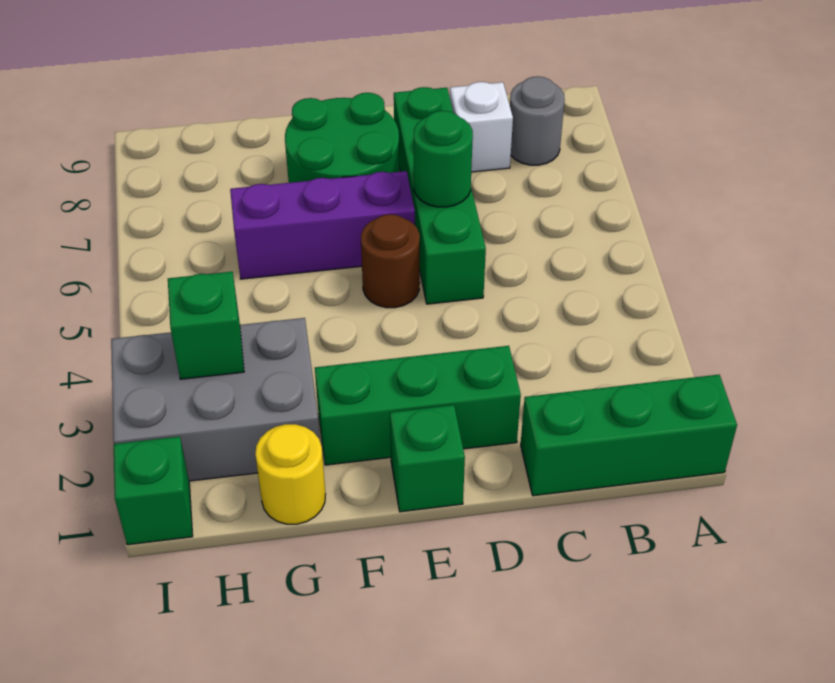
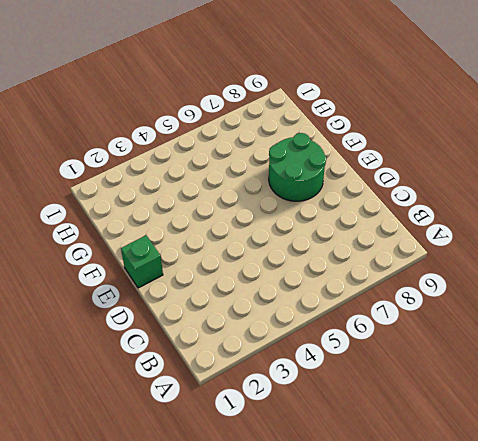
none -> green 1x3 brick [521,375,737,496]
none -> grey 1x1 round brick [510,76,565,165]
none -> white 1x1 brick [450,82,513,172]

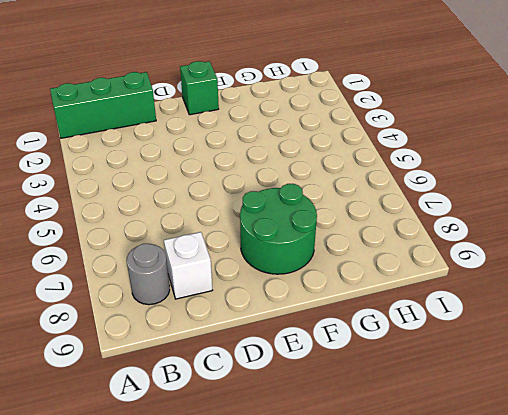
none -> green 1x3 brick [315,346,521,465]
none -> green 1x4 brick [394,87,486,304]
none -> brown 1x1 round brick [361,214,420,308]

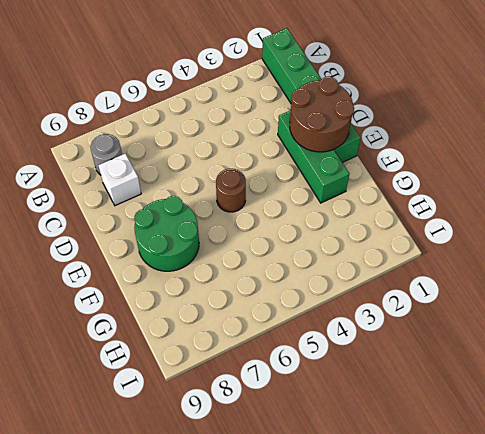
brown 2x2 round brick [290,77,354,152] -> none
none -> green 1x4 brick [394,87,486,304]
none -> purple 1x3 brick [230,171,415,279]
none -> yellow 1x1 round brick [255,424,325,524]

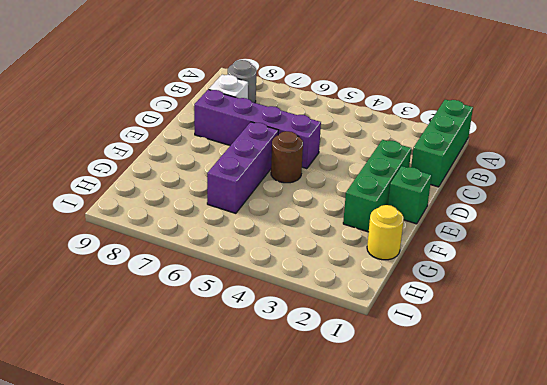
purple 1x4 brick [194,89,321,169] -> green 1x4 brick [394,87,486,304]
none -> green 2x2 round brick [285,93,399,183]
none -> grey 2x3 brick [111,318,320,481]
none -> green 1x1 brick [114,436,193,545]

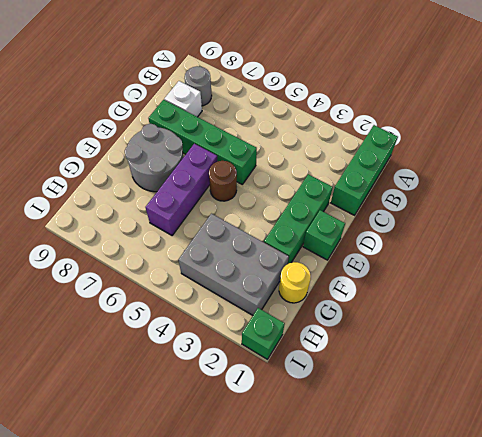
grey 2x2 round brick [125,124,183,192] -> green 2x2 round brick [285,93,399,183]
grey 2x3 brick [178,214,289,315] -> grey 2x3 brick turned to [111,318,320,481]
none -> green 1x1 round brick [414,111,473,207]
none -> green 1x1 brick [168,272,244,379]

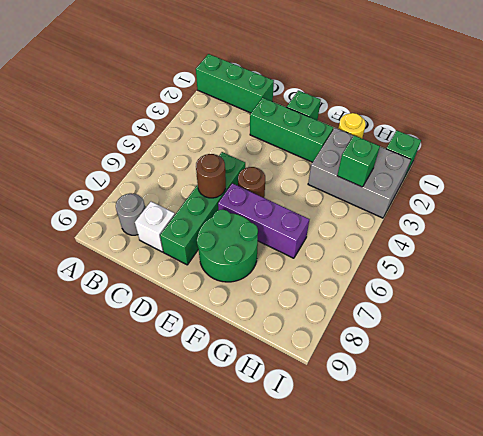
brown 1x1 round brick [196,154,226,198] -> green 1x1 round brick [414,111,473,207]

